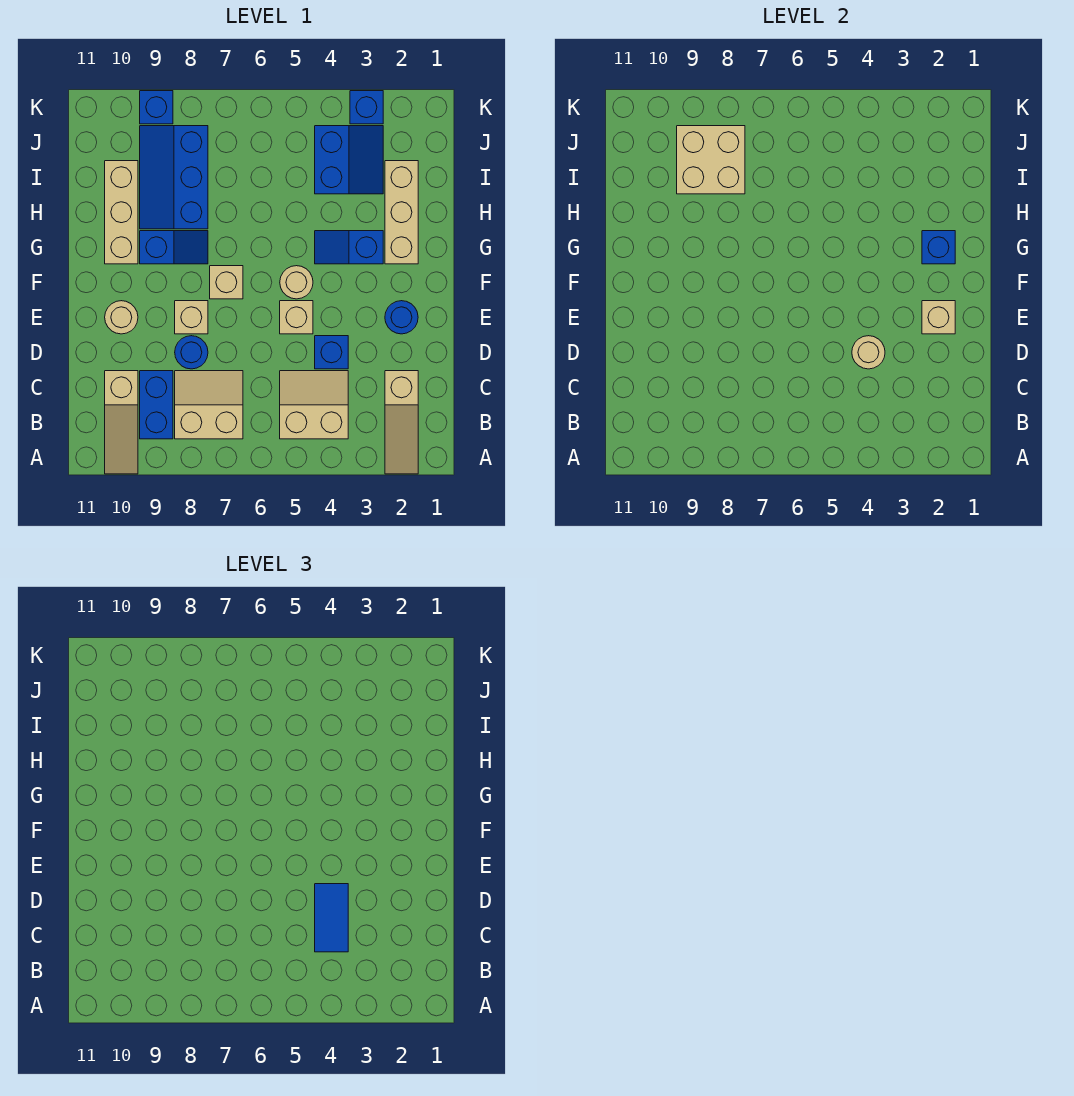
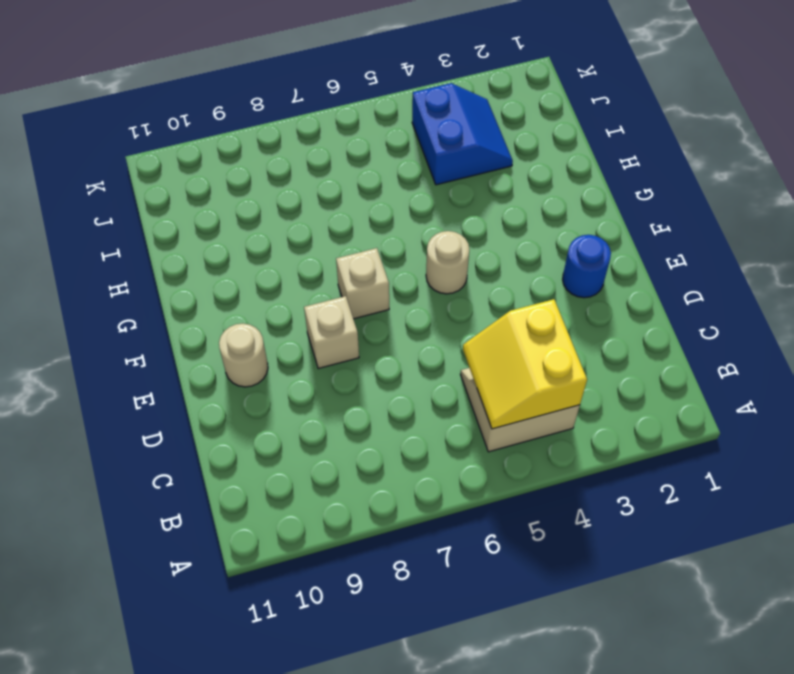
yellow 2x2 slope [463,299,587,429] -> none
none -> tan 1x3 slope [385,371,418,474]
none -> tan 1x3 slope [105,371,138,474]
none -> tan 2x2 slope [175,371,243,439]

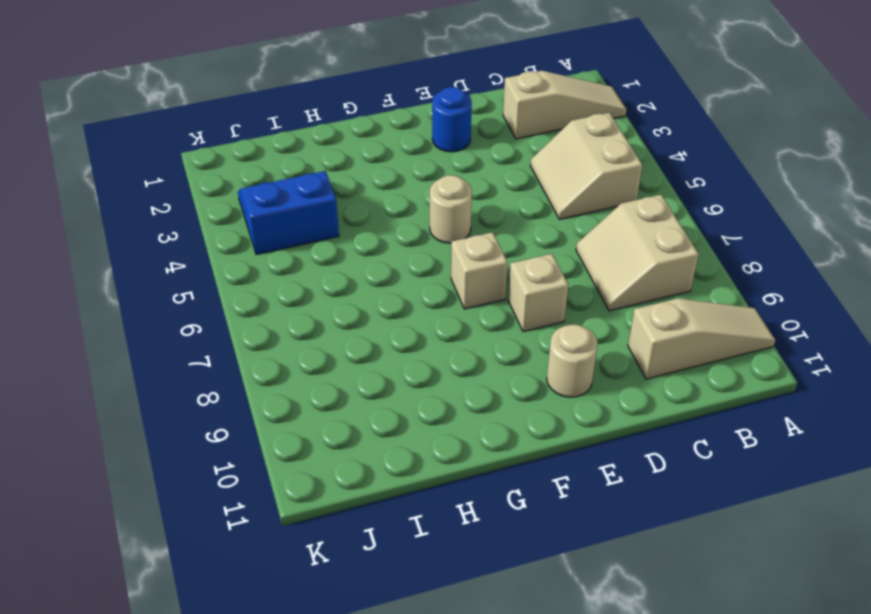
none -> blue 1x2 brick [140,371,173,439]
none -> blue 1x1 brick [315,336,348,369]
none -> blue 1x1 round brick [175,336,208,369]

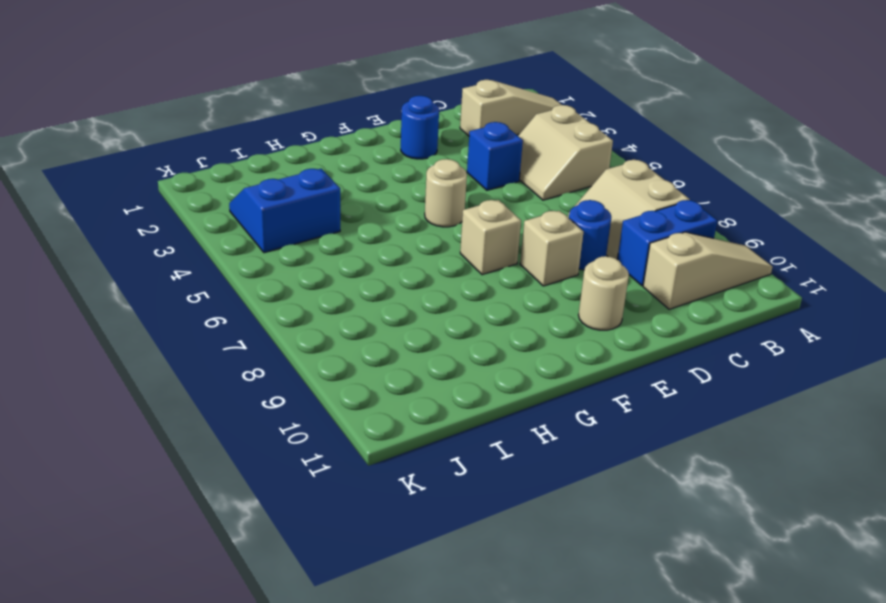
none -> tan 1x1 brick [280,301,313,334]
none -> tan 1x3 brick [385,161,418,264]
none -> blue 1x2 slope [315,231,383,264]

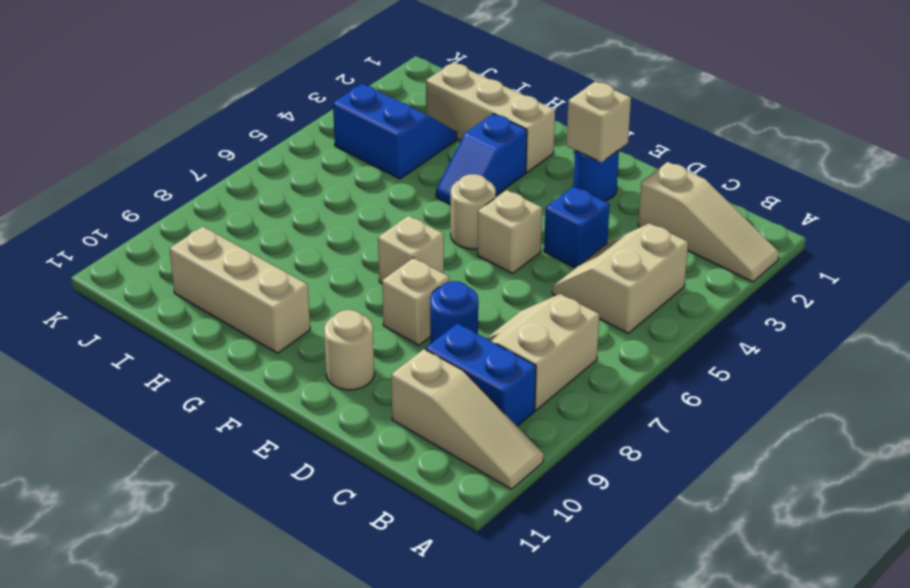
none -> blue 1x2 slope [140,231,208,264]
none -> blue 2x3 slope [140,126,208,229]
none -> blue 1x1 brick [350,91,383,124]

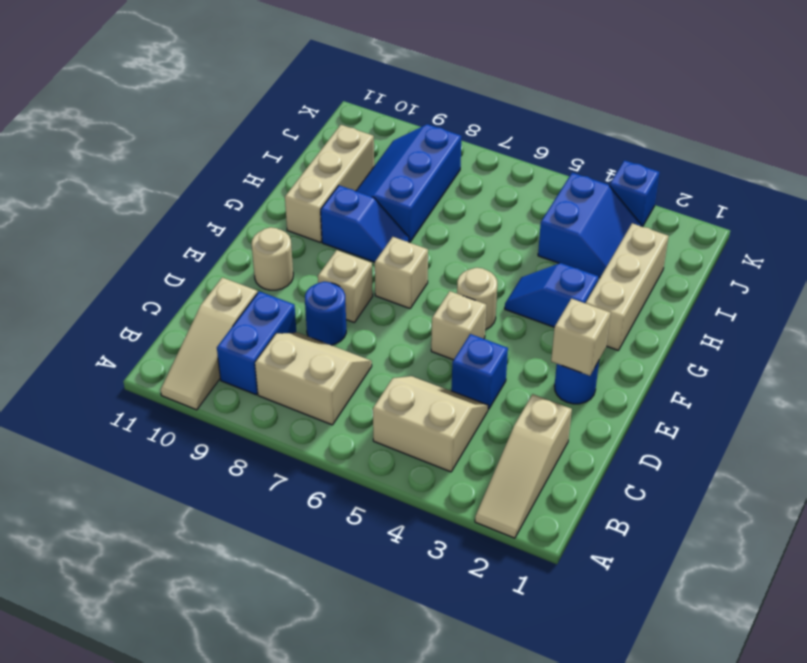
none -> blue 1x1 brick [140,91,173,124]
none -> tan 1x1 round brick [852,336,885,369]
none -> blue 1x1 brick [922,231,955,264]

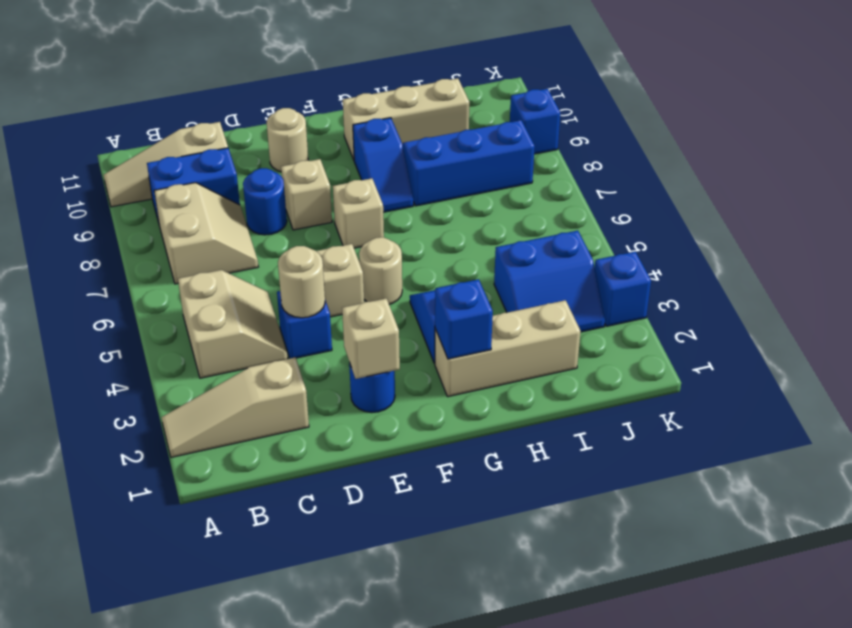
none -> tan 2x2 brick [677,126,745,194]
none -> blue 1x2 tile [315,884,348,952]

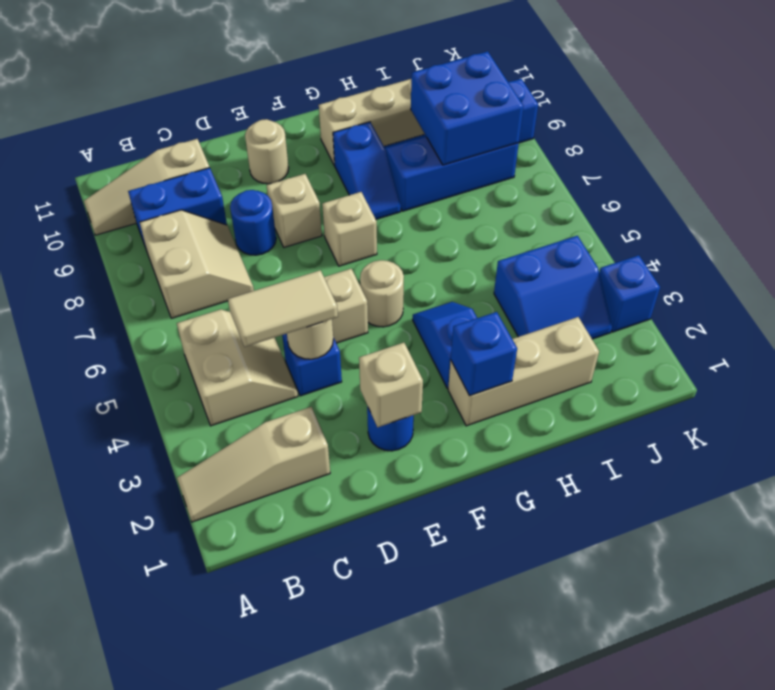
tan 1x2 tile [228,270,338,347] -> blue 1x2 tile [315,884,348,952]
blue 2x2 brick [411,51,523,165] -> tan 2x2 brick [677,126,745,194]

